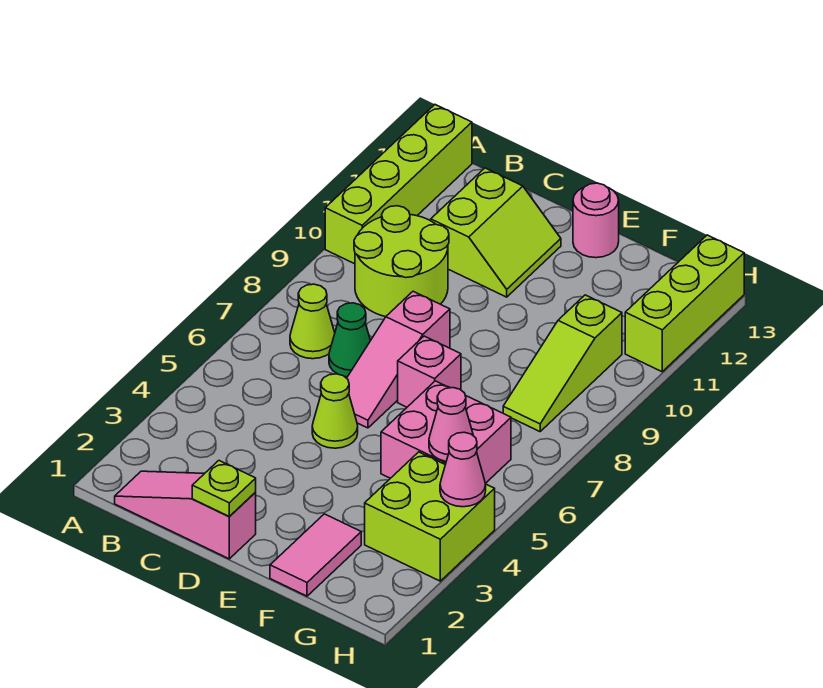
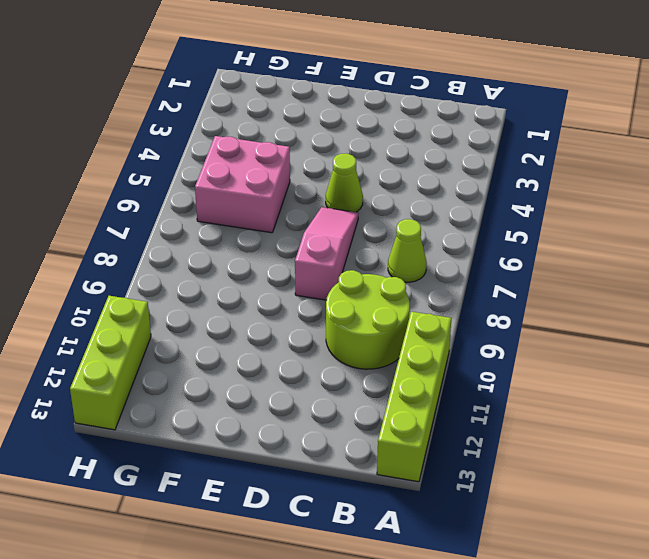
none -> pink 1x3 slope [115,471,256,559]
none -> green 1x1 cone [329,303,370,377]
none -> lime 2x2 slope [431,168,561,297]

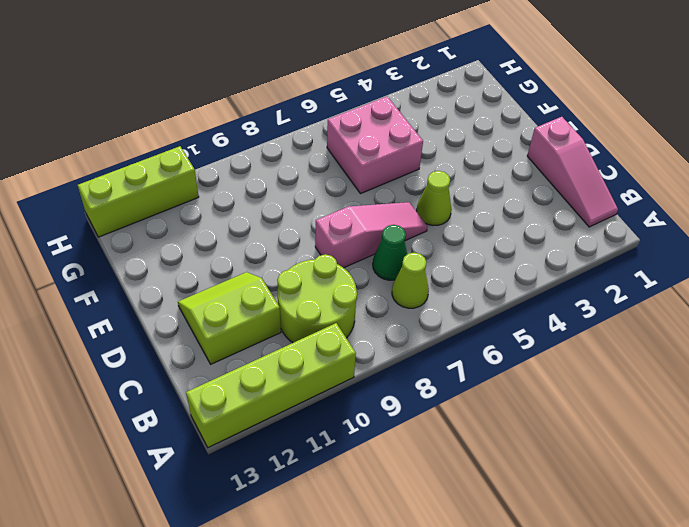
none -> pink 1x1 brick [398,336,461,407]
none -> pink 1x1 round brick [573,183,619,258]
none -> pink 1x2 tile [270,514,361,596]

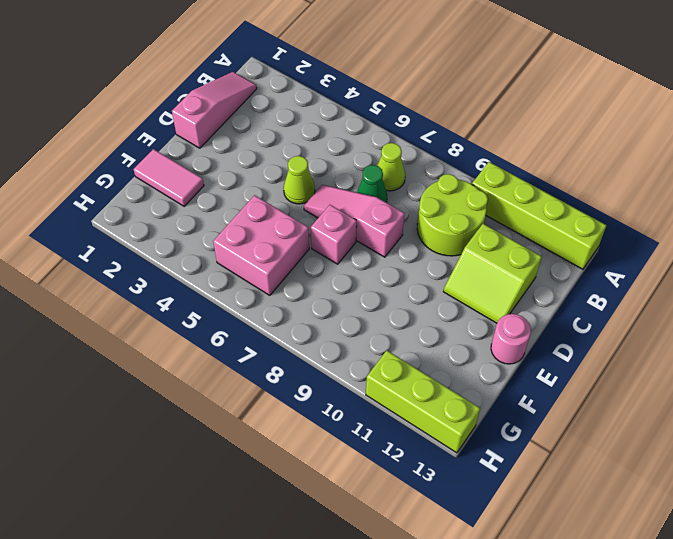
none -> lime 2x2 brick [365,452,495,581]
none -> lime 1x3 slope [503,295,622,432]
none -> lime 1x1 plate [192,461,256,517]

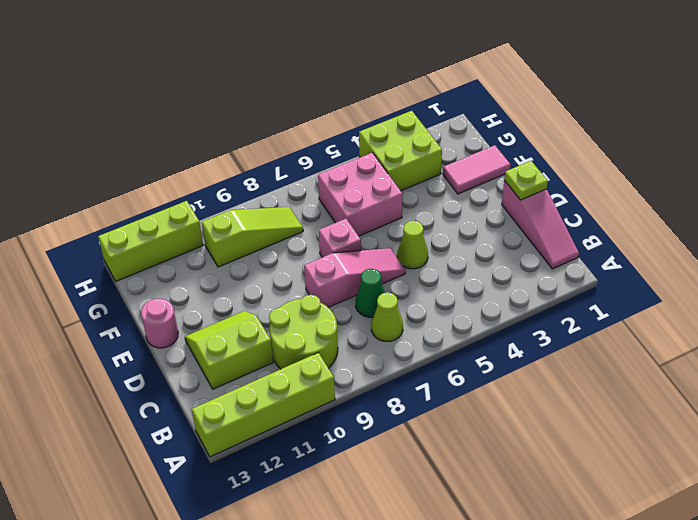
none -> pink 1x1 cone [429,388,473,461]
none -> pink 1x1 cone [440,432,486,507]

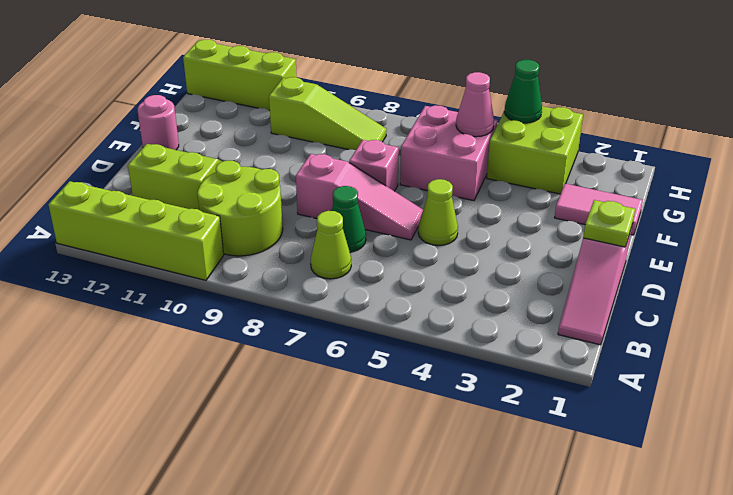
green 1x1 cone [504,60,542,123] -> pink 1x1 cone [440,432,486,507]

